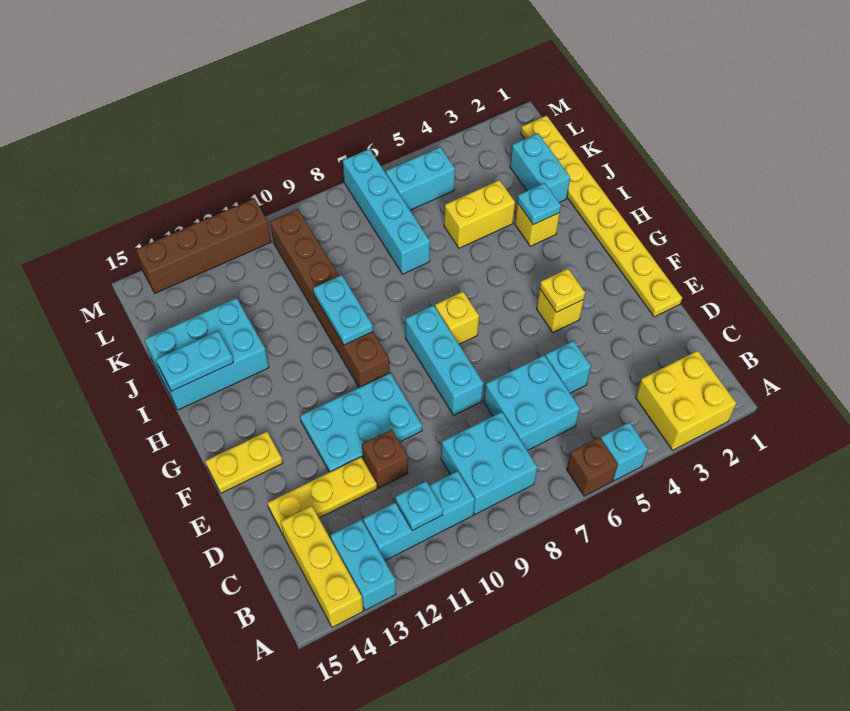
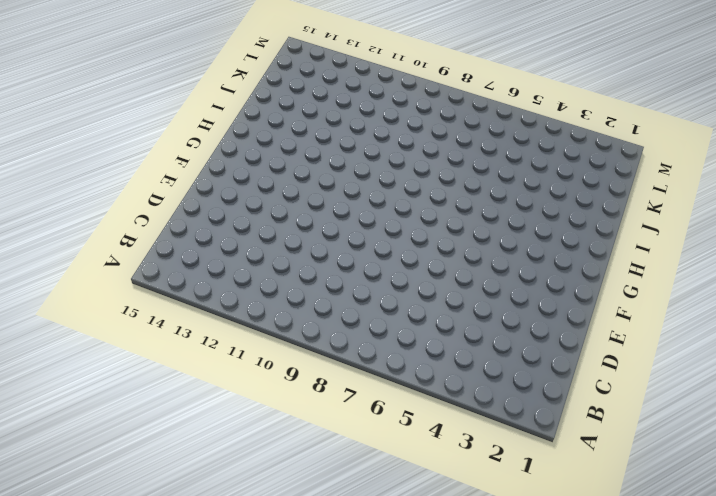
none -> yellow 2x2 brick [636,351,736,450]
none -> cyan 1x1 brick [601,422,648,481]
none -> brown 1x1 brick [567,437,618,496]
none -> cyan 1x2 brick [330,520,396,610]

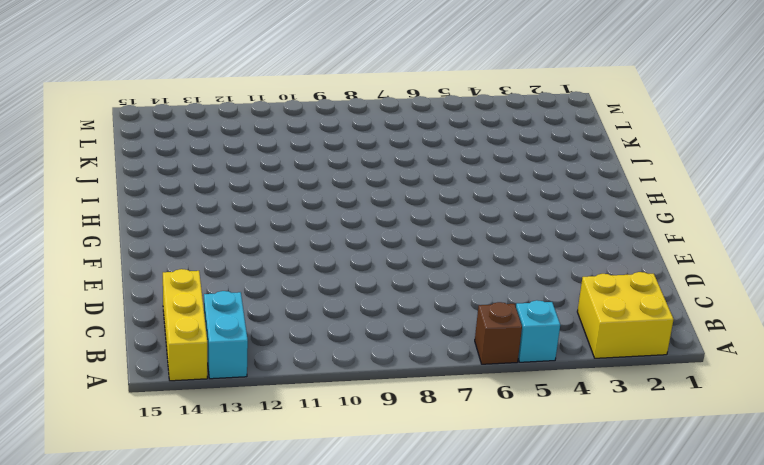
none -> cyan 2x2 brick [441,412,537,514]
none -> cyan 1x3 brick [363,471,475,561]
none -> cyan 2x2 brick [484,355,580,451]
none -> cyan 1x1 brick [545,341,591,393]

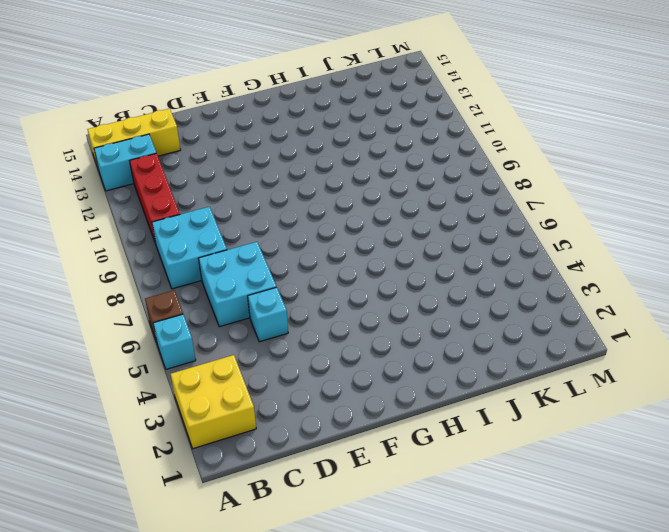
red 1x3 brick [130,153,180,244] -> cyan 1x3 brick [363,471,475,561]
none -> brown 1x1 brick [362,429,408,488]
none -> yellow 1x3 plate [268,457,377,536]
none -> yellow 1x8 plate [521,116,682,317]
none -> cyan 1x3 brick [405,305,484,415]

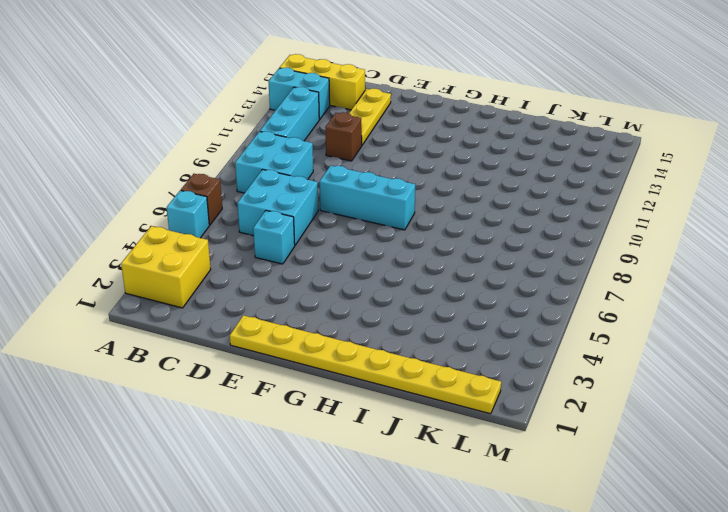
none -> cyan 2x3 plate [300,373,422,472]
none -> yellow 1x1 brick [537,290,584,333]
none -> yellow 1x2 plate [205,432,283,493]
none -> yellow 1x1 brick [435,292,479,344]

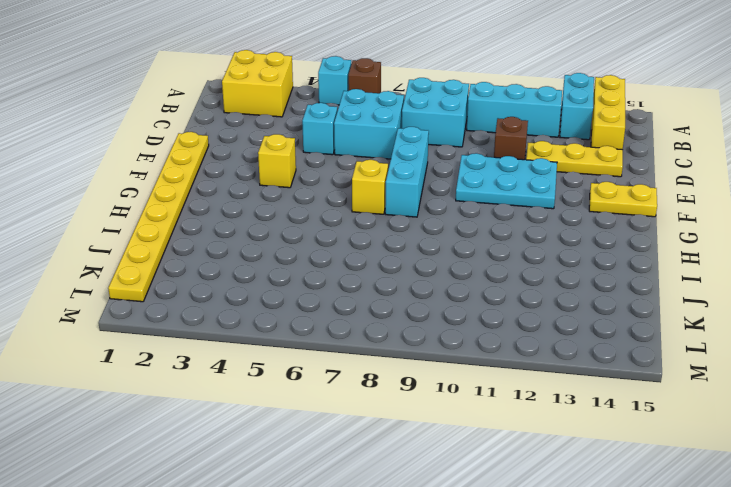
none -> brown 1x6 brick [270,209,390,387]
none -> yellow 1x1 brick [515,203,560,246]
none -> cyan 2x3 brick [144,298,269,410]
none -> cyan 1x2 brick [510,133,570,202]

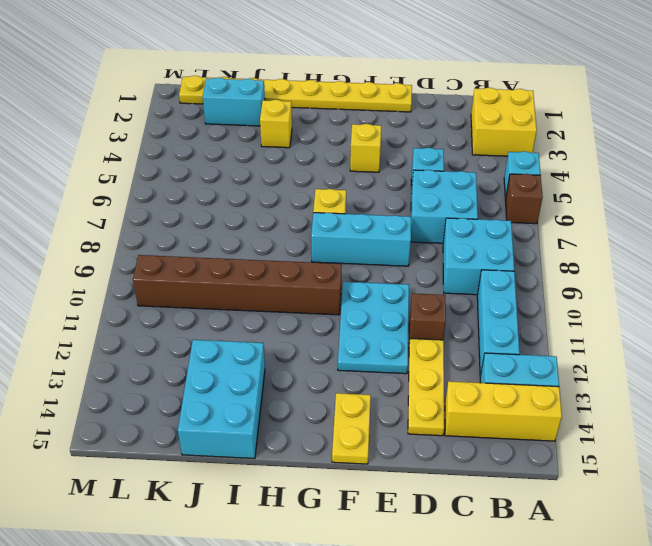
none -> yellow 1x2 brick [444,180,515,248]
none -> cyan 1x4 brick [343,149,430,274]
none -> cyan 1x2 brick [386,147,455,210]
none -> brown 1x4 brick [136,198,271,293]

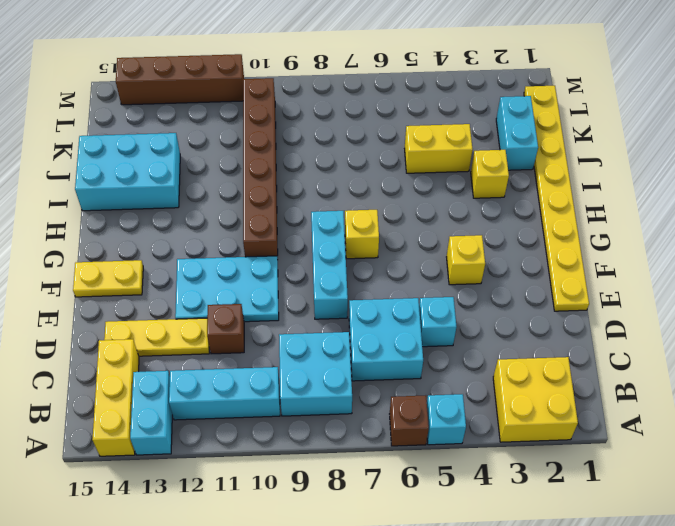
none -> cyan 1x4 brick [343,149,430,274]
none -> cyan 1x2 brick [386,147,455,210]
none -> cyan 1x1 plate [395,481,443,531]
none -> yellow 1x1 plate [540,269,585,312]

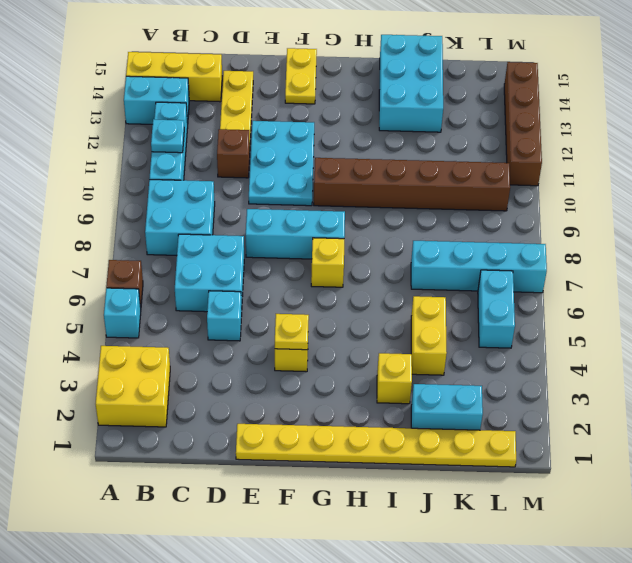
none -> cyan 1x2 plate [313,275,373,345]
none -> cyan 1x1 plate [517,183,561,225]
none -> cyan 1x2 plate [156,331,234,391]

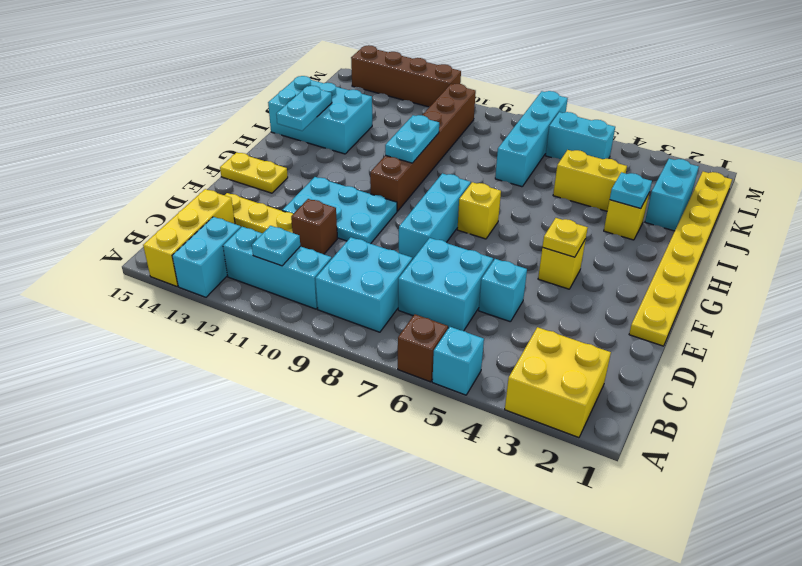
cyan 1x2 plate [276,86,332,131] -> cyan 1x2 plate turned to [156,331,234,391]

